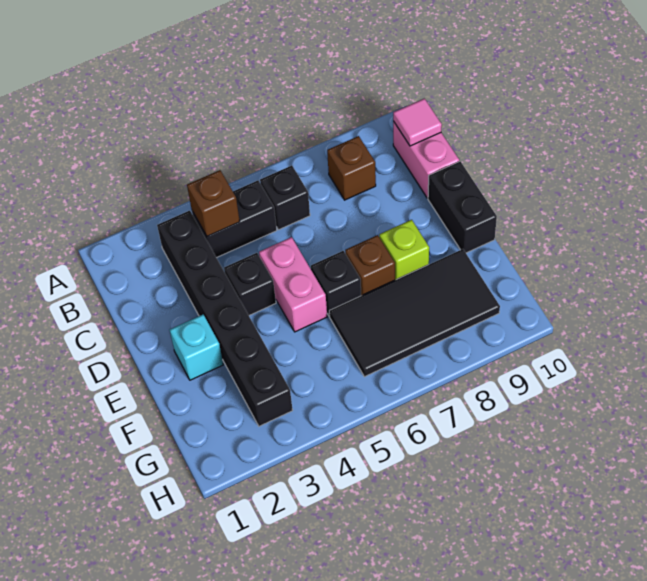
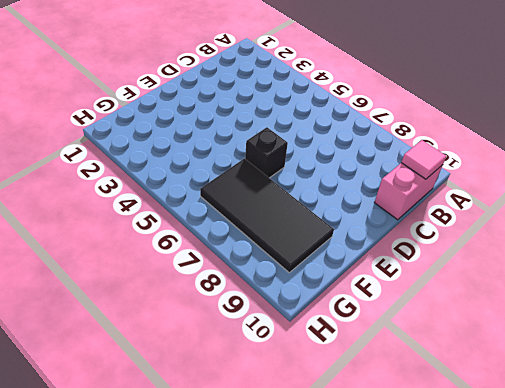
none -> black 1x6 brick [157,211,293,426]
none -> black 1x2 brick [192,181,277,258]
none -> black 1x1 brick [260,166,310,230]

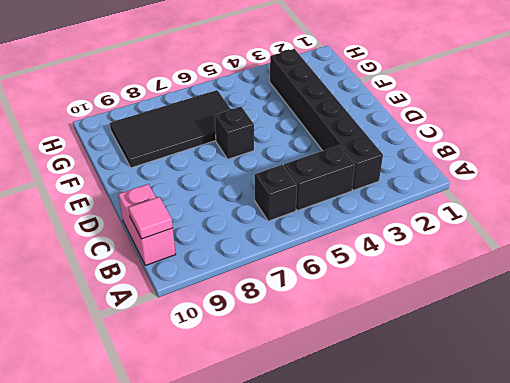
none -> brown 1x1 brick [327,136,376,200]
none -> black 1x1 brick [224,253,276,315]
none -> pink 1x2 brick [259,237,327,332]

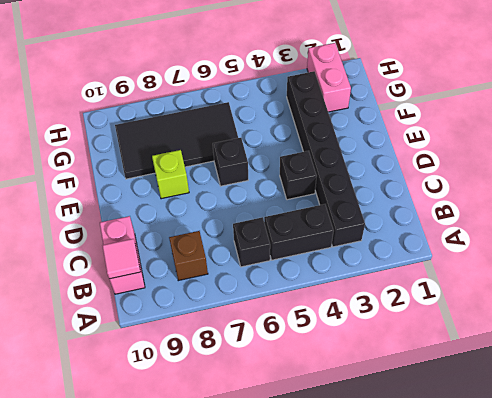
pink 1x2 brick [307,43,351,112] -> pink 1x2 brick moved to [259,237,327,332]
none -> black 1x2 brick [428,161,497,253]
none -> cyan 1x1 brick [170,315,223,380]
none -> brown 1x1 brick [345,235,395,296]

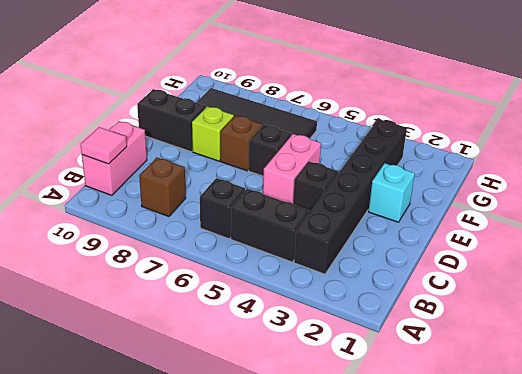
black 1x2 brick [137,89,206,152] -> black 1x2 brick turned to [428,161,497,253]
none -> brown 1x1 brick [187,170,240,236]

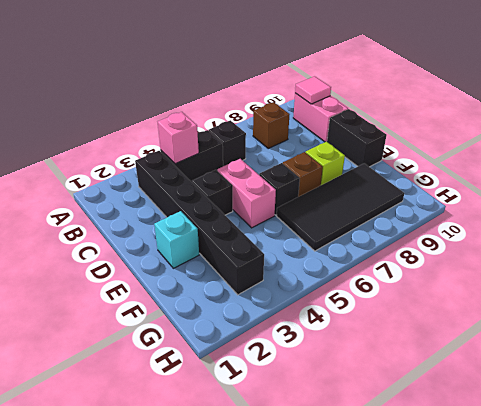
pink 1x1 brick [158,112,199,164] -> brown 1x1 brick [187,170,240,236]

